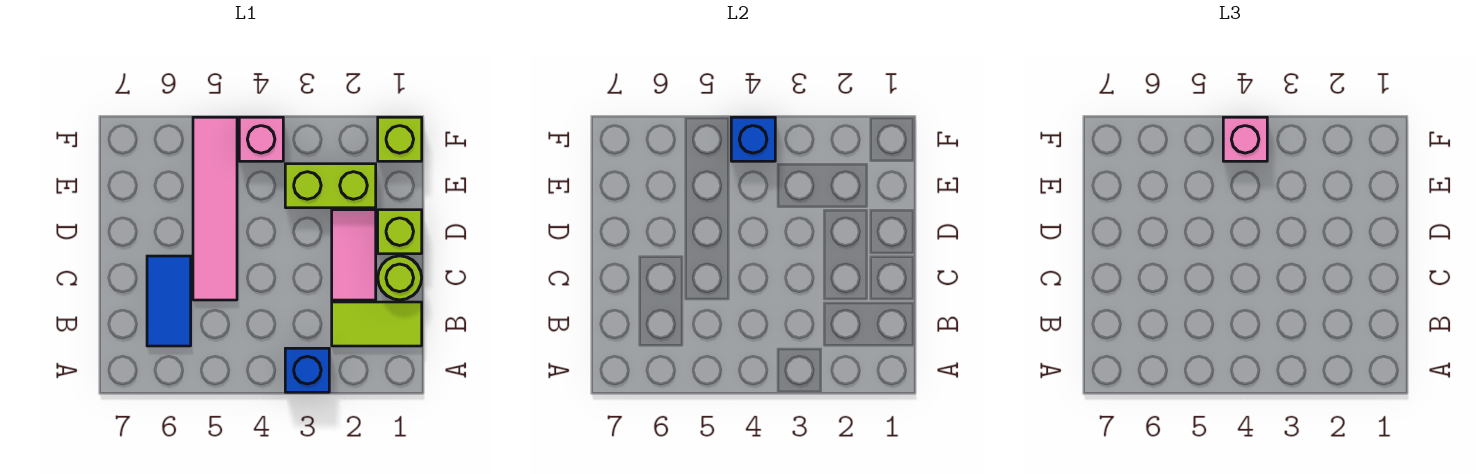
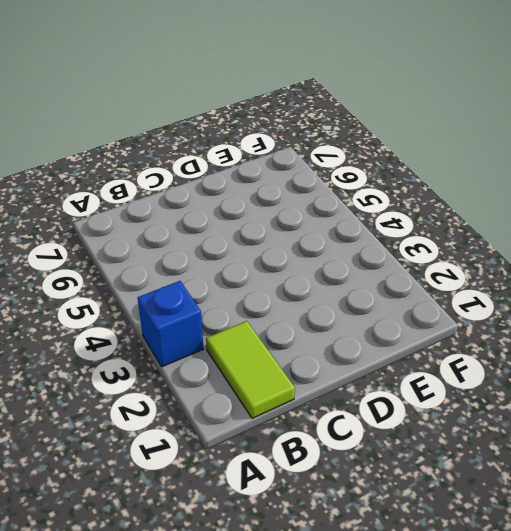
none -> blue 1x2 tile [147,256,191,346]
none -> lime 1x1 round brick [378,256,422,300]
none -> pink 1x2 tile [332,210,376,300]

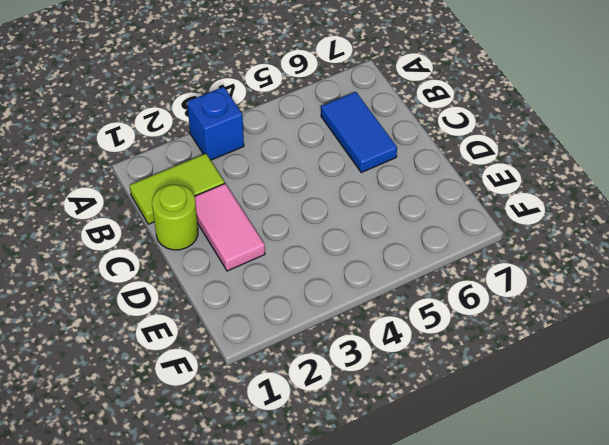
none -> pink 1x4 tile [193,117,237,300]
none -> lime 1x1 brick [378,210,422,254]
none -> lime 1x2 brick [285,164,376,208]

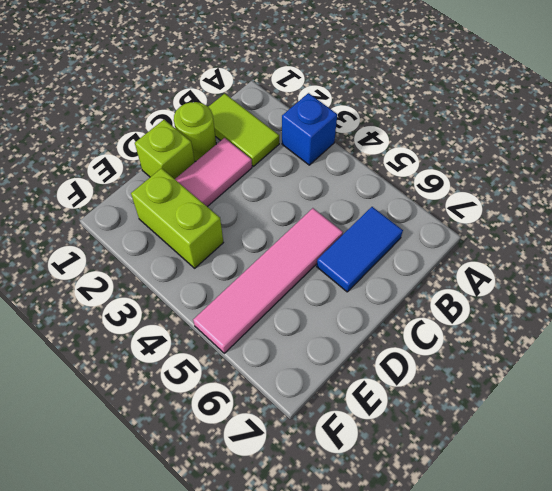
none -> lime 1x1 brick [378,117,422,161]
none -> pink 1x1 brick [239,117,283,161]
none -> blue 1x1 brick [731,117,775,161]

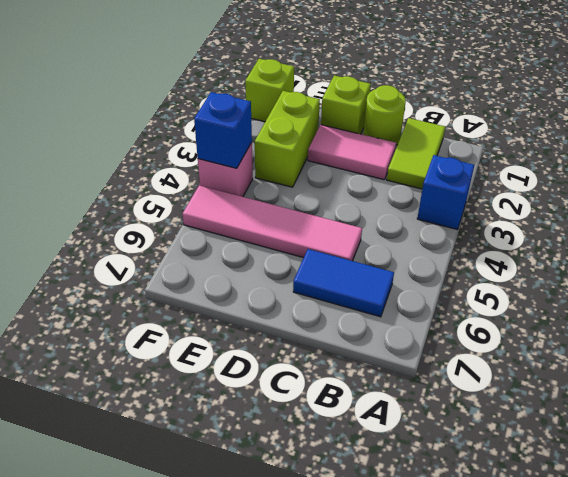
none -> pink 1x1 brick [1223,117,1267,161]

